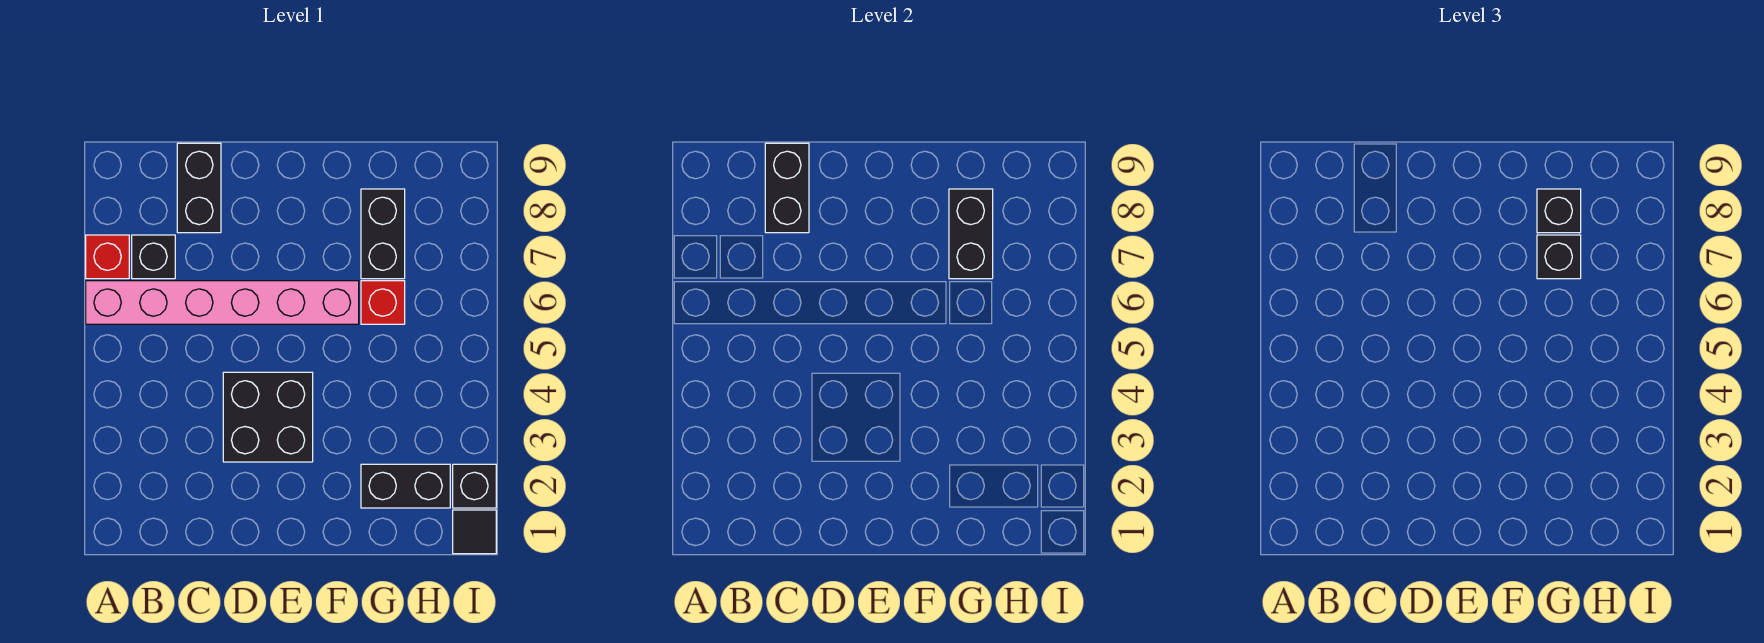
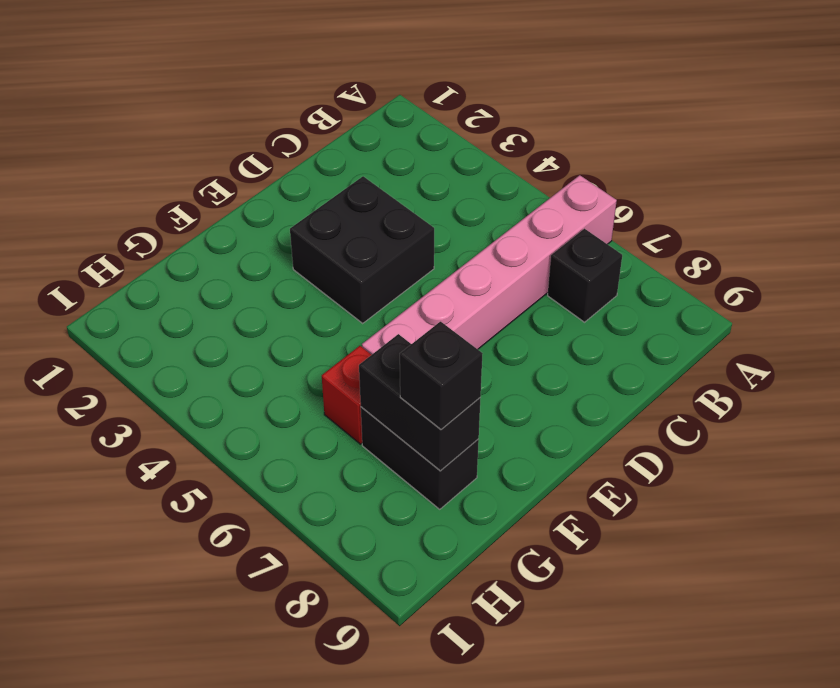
none -> red 1x1 brick [86,235,129,279]
none -> black 1x2 brick [177,143,221,233]
none -> black 1x2 brick [361,464,450,508]

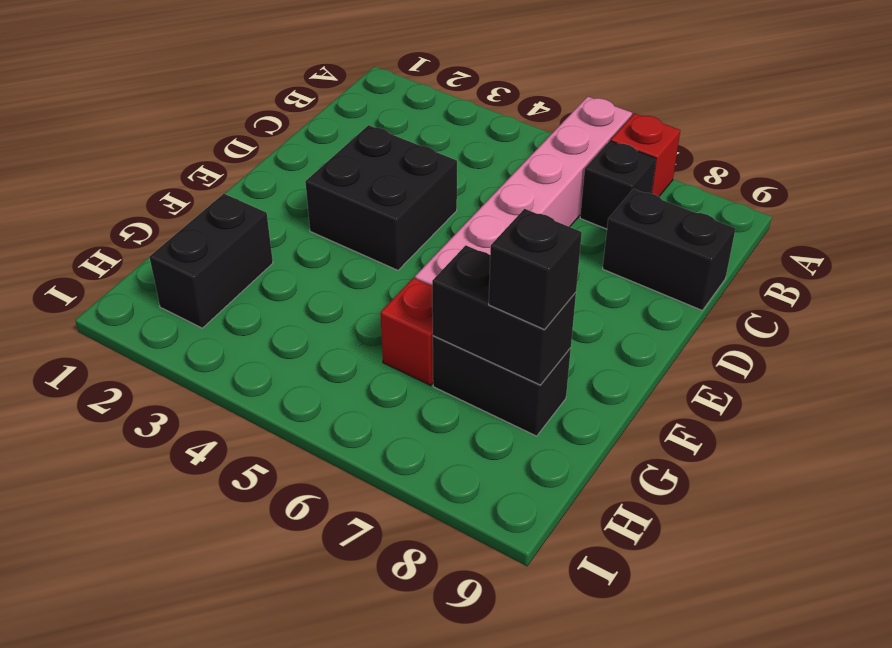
none -> black 1x1 tile [453,510,496,554]
none -> black 1x1 brick [453,464,496,508]
none -> black 1x2 brick [765,143,809,233]

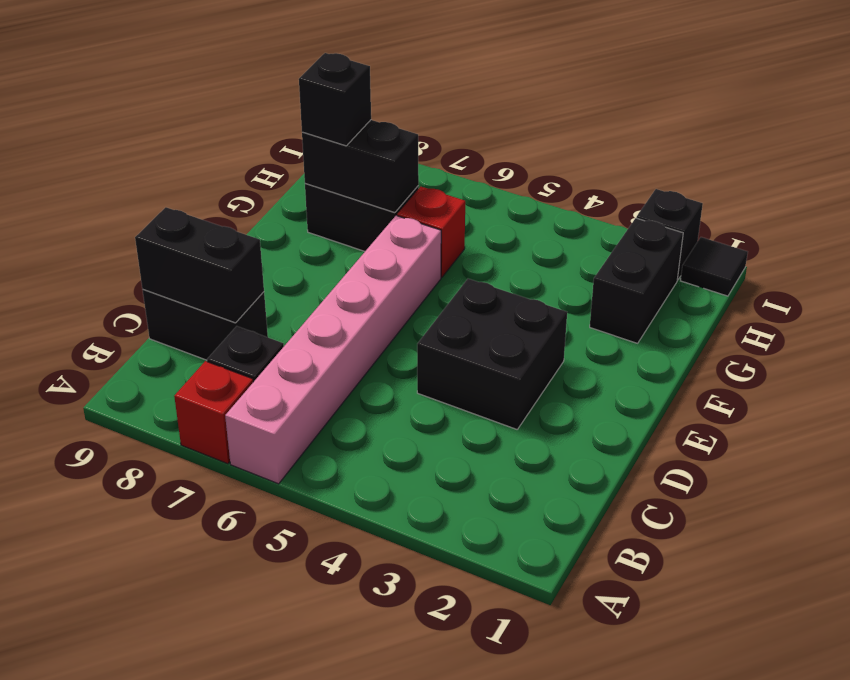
none -> black 1x1 brick [1537,235,1581,279]

